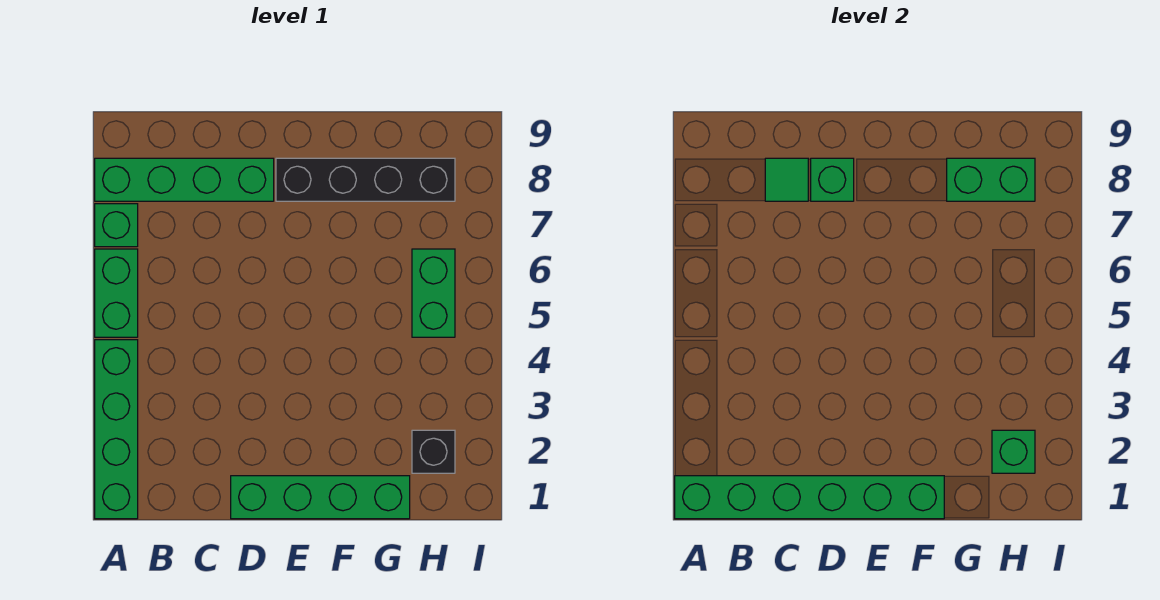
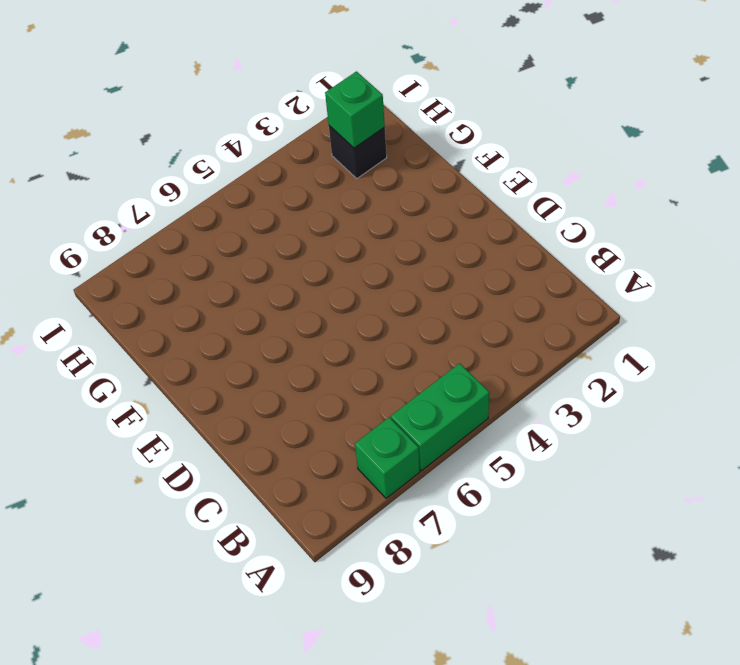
none -> green 1x4 brick [95,340,138,519]
none -> green 1x4 brick [95,158,274,201]
none -> green 1x4 brick [231,476,410,519]

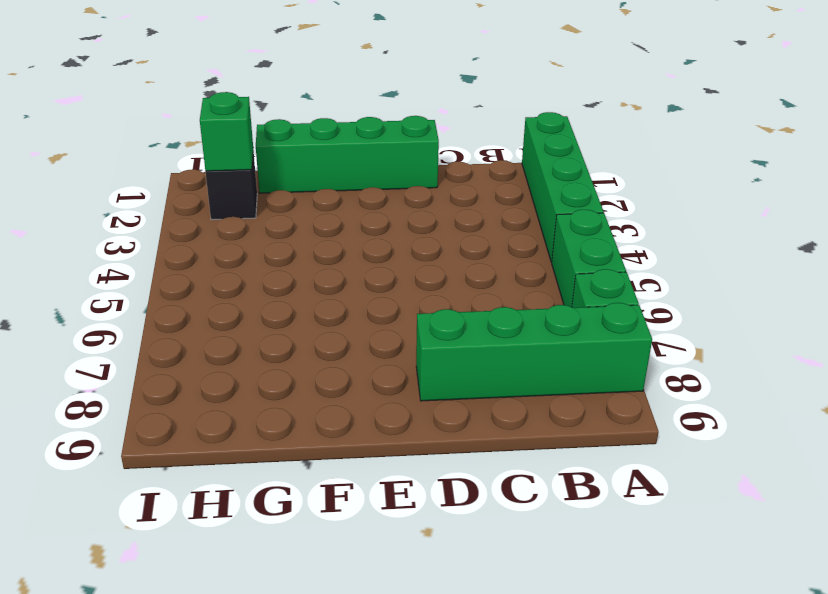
none -> black 1x4 brick [276,158,455,201]
none -> green 1x2 brick [412,249,455,337]
none -> green 1x6 brick [675,476,944,519]

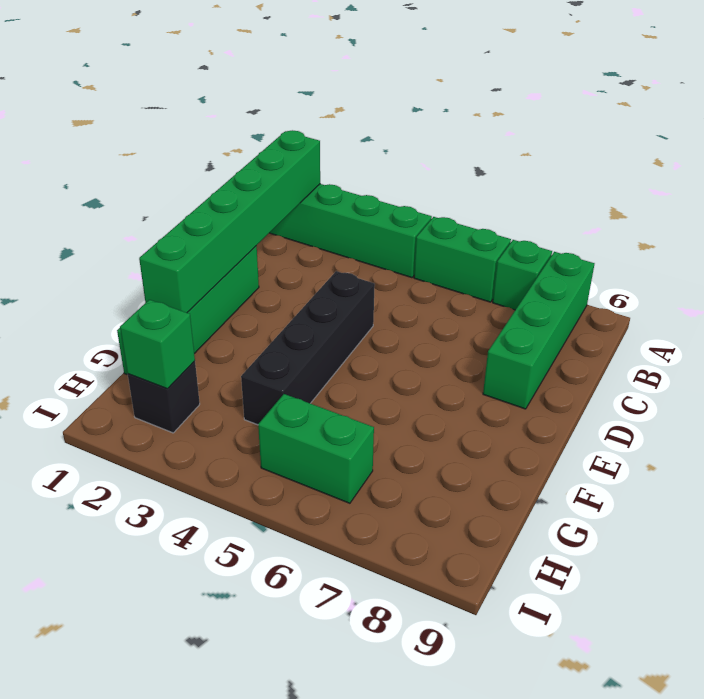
black 1x4 brick [241,271,375,425] -> black 1x4 brick moved to [276,158,455,201]
none -> green 1x1 tile [765,158,808,201]
none -> green 1x1 brick [811,158,854,201]
none -> green 1x2 brick [947,158,1035,201]

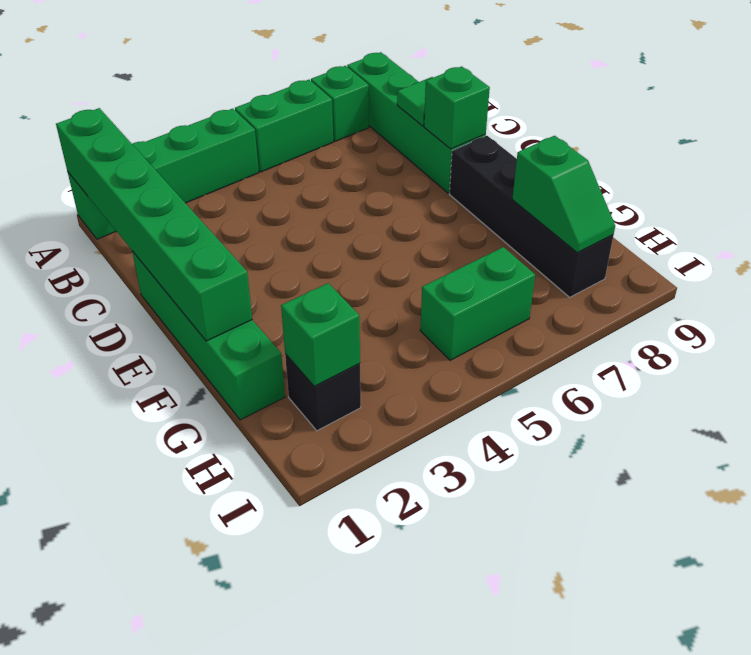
green 1x2 slope [512,136,615,252] -> green 1x2 brick [947,158,1035,201]

